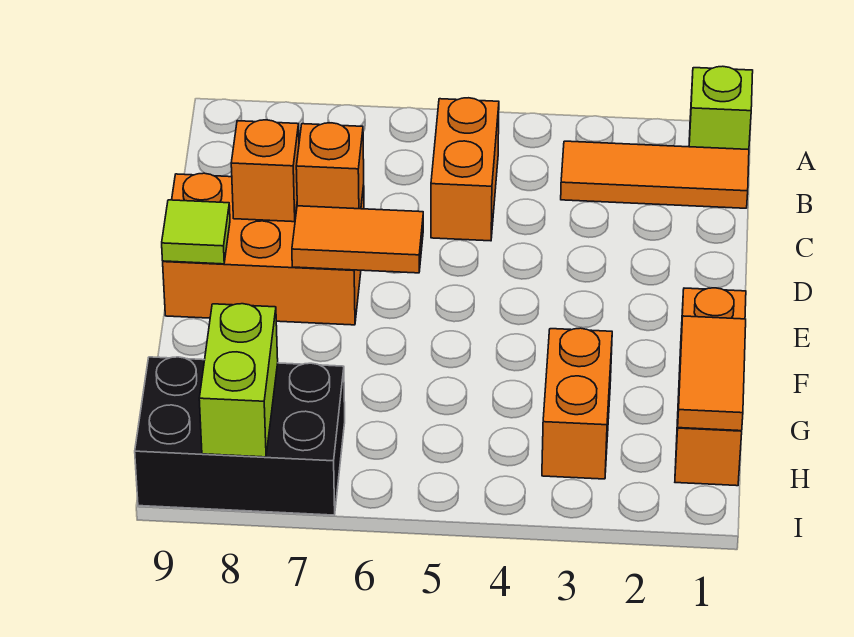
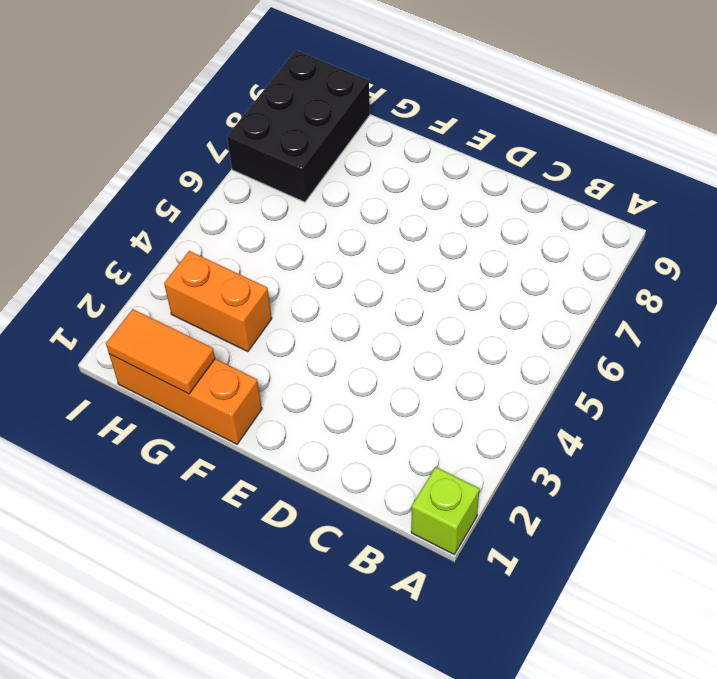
none -> orange 1x3 tile [561,141,749,208]
none -> orange 1x2 brick [431,98,499,241]
none -> orange 2x3 brick [163,173,364,325]

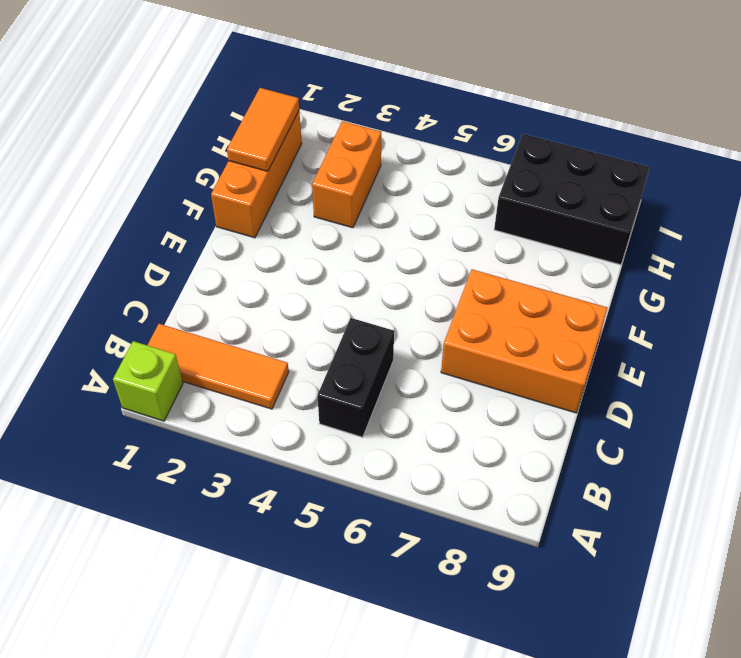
black 1x2 brick [317,318,394,437] -> orange 1x2 brick [431,98,499,241]
none -> orange 1x1 brick [296,123,364,209]
none -> orange 1x1 brick [231,120,299,222]
none -> orange 1x2 tile [292,206,423,273]

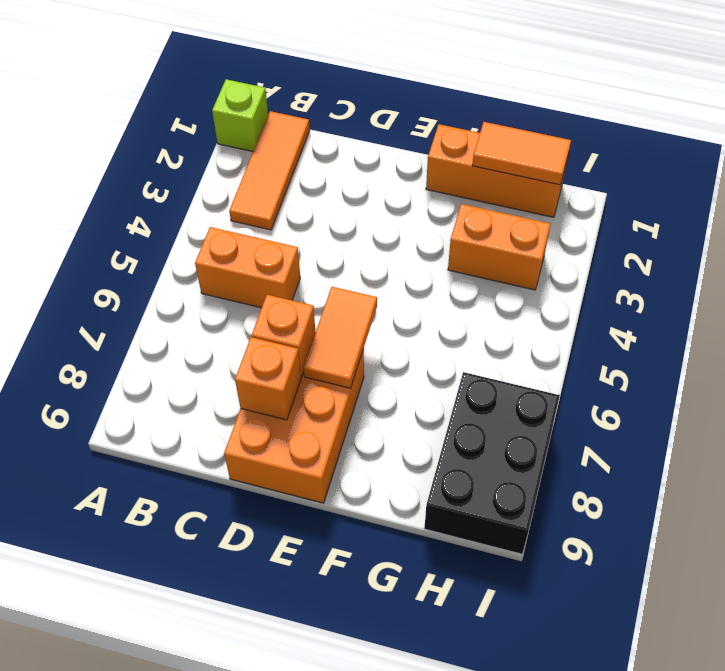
none -> lime 1x1 tile [162,200,230,264]
none -> lime 1x2 brick [199,304,278,457]

